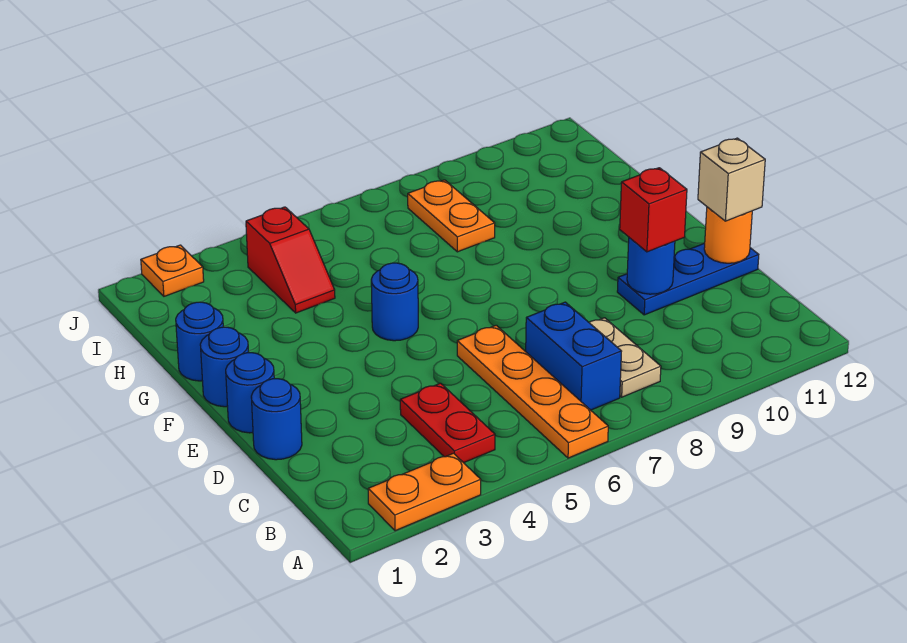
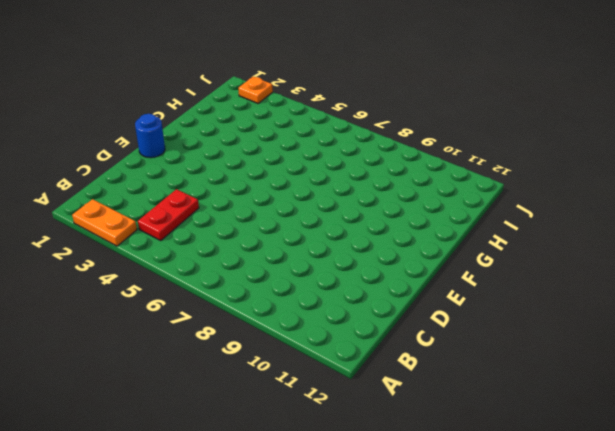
none -> orange 1x4 plate [457,325,608,458]
none -> blue 1x2 brick [526,302,622,410]
none -> tan 1x2 plate [589,318,661,397]

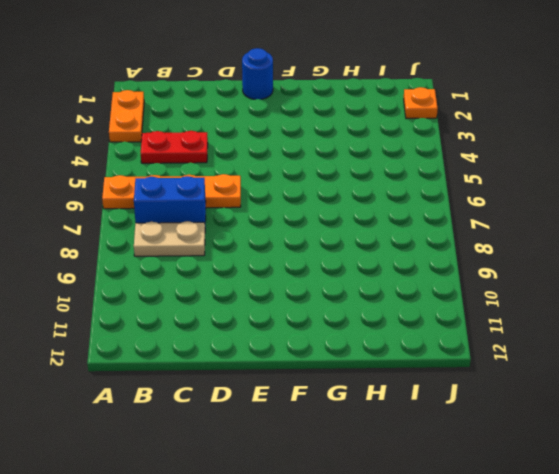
none -> blue 1x1 round brick [251,379,302,460]
none -> blue 1x3 plate [617,243,759,315]
none -> blue 1x1 round brick [200,327,249,407]

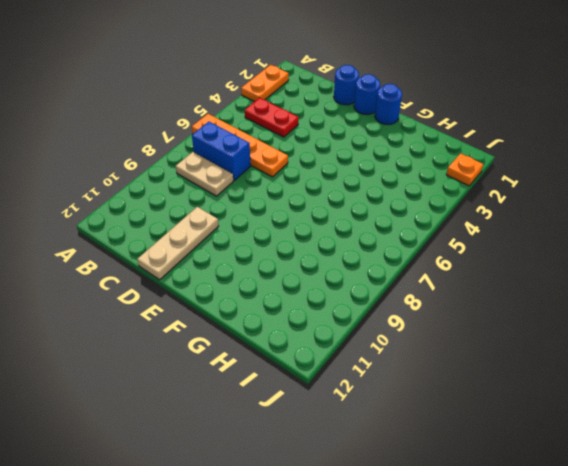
tan 1x3 plate [137,207,219,280] -> blue 1x3 plate [617,243,759,315]
none -> blue 1x1 round brick [371,263,418,341]
none -> blue 1x1 round brick [176,302,223,381]
none -> red 1x2 slope [246,207,335,313]

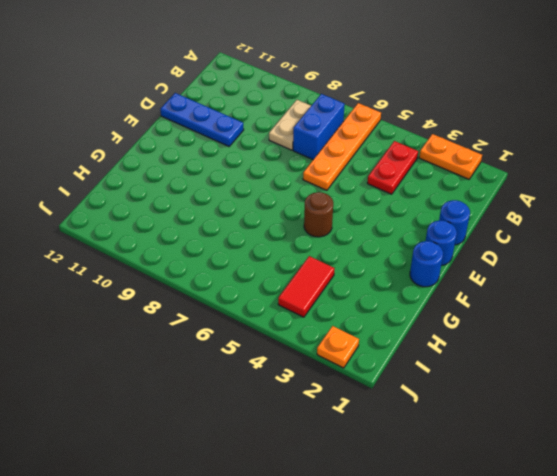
brown 1x1 round brick [304,192,333,237] -> blue 1x1 round brick [371,263,418,341]
red 1x2 tile [278,256,334,317] -> red 1x2 slope [246,207,335,313]
none -> blue 1x1 round brick [176,302,223,381]
none -> orange 1x2 plate [408,180,495,252]
none -> blue 1x1 round brick [627,238,675,294]

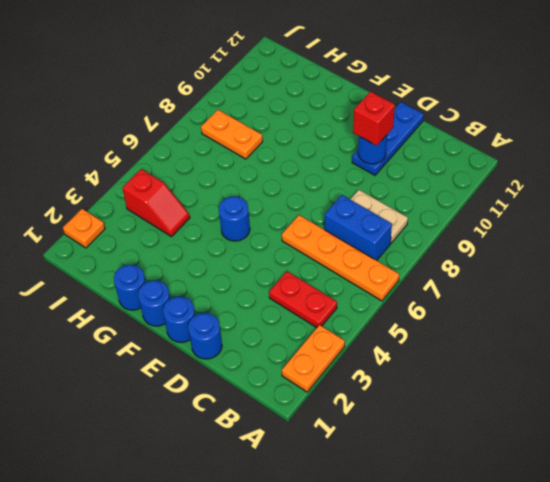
none -> orange 1x1 round brick [704,207,752,263]
none -> tan 1x1 brick [698,138,765,221]

